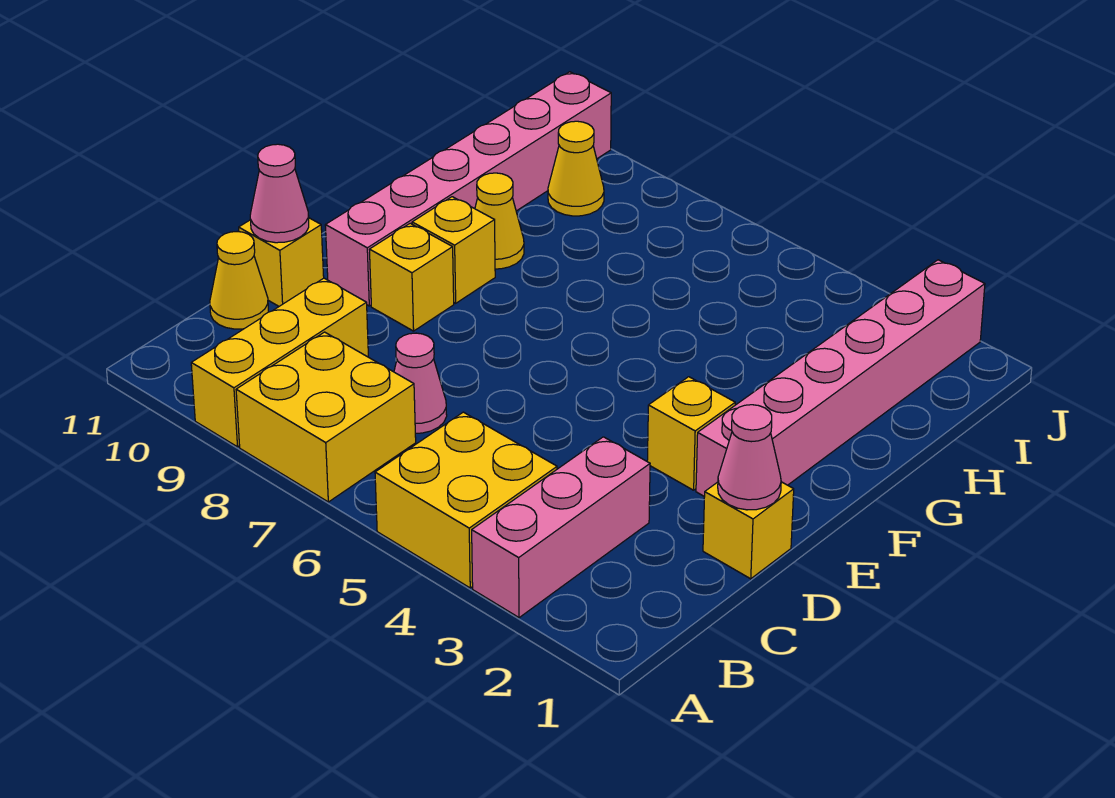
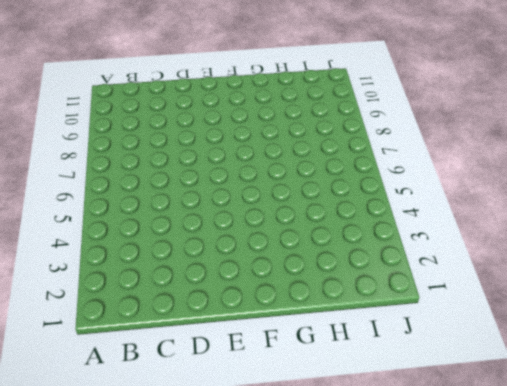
none -> pink 1x3 brick [472,437,650,618]
none -> yellow 2x2 brick [375,412,557,588]
none -> yellow 2x2 brick [236,332,416,502]

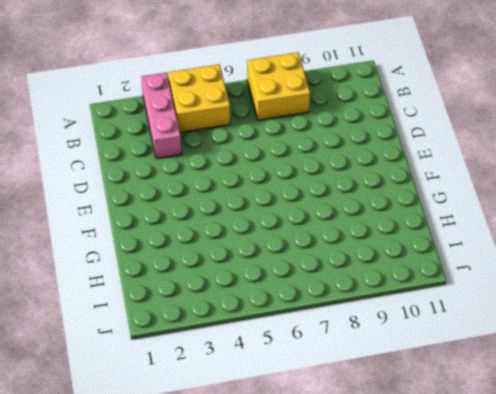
none -> yellow 1x3 brick [191,278,368,447]
none -> pink 1x1 cone [394,333,447,433]
none -> yellow 1x1 cone [210,232,268,329]

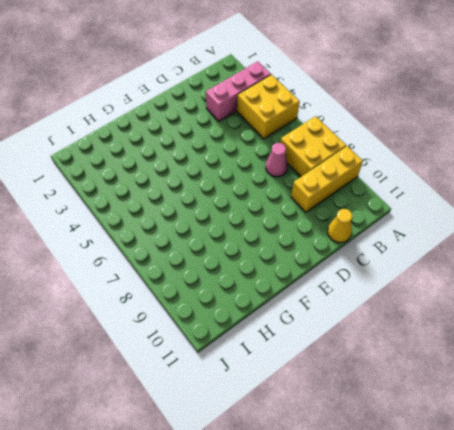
none -> yellow 1x1 brick [703,482,794,579]
none -> yellow 1x1 brick [239,218,324,306]
none -> pink 1x6 brick [696,260,985,497]

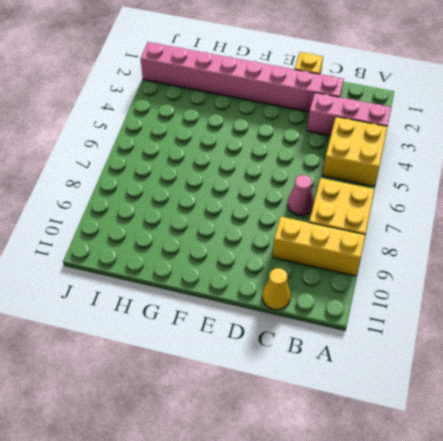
pink 1x8 brick [141,42,344,112] -> pink 1x6 brick [696,260,985,497]
none -> yellow 1x1 brick [239,218,324,306]
none -> yellow 1x1 brick [647,377,735,490]
none -> yellow 1x1 brick [369,223,454,331]

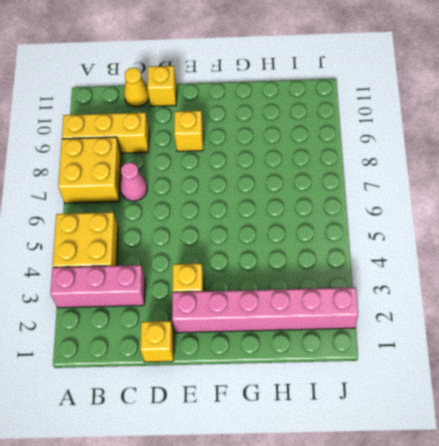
none -> pink 1x6 brick [325,72,611,306]
none -> yellow 1x1 brick [412,197,495,303]
none -> yellow 1x1 cone [475,173,524,269]

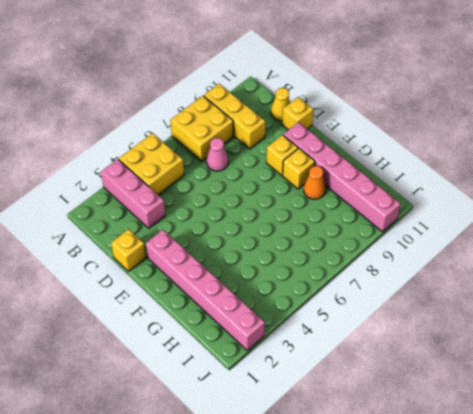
orange 1x1 cone [304,166,326,199] -> yellow 1x1 cone [475,173,524,269]
none -> yellow 1x1 brick [647,377,735,490]
none -> yellow 1x1 cone [548,121,604,216]
none -> pink 1x1 cone [718,405,781,510]

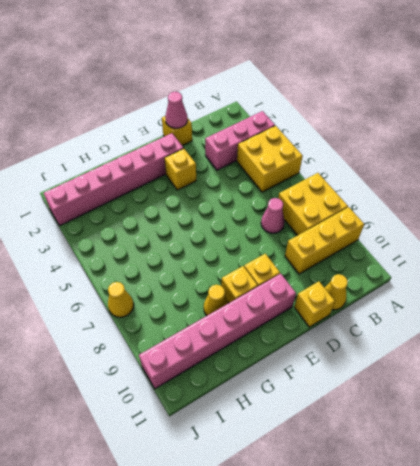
yellow 1x1 cone [108,282,134,317] -> yellow 1x1 cone moved to [548,121,604,216]
none -> pink 1x1 cone [250,144,309,243]

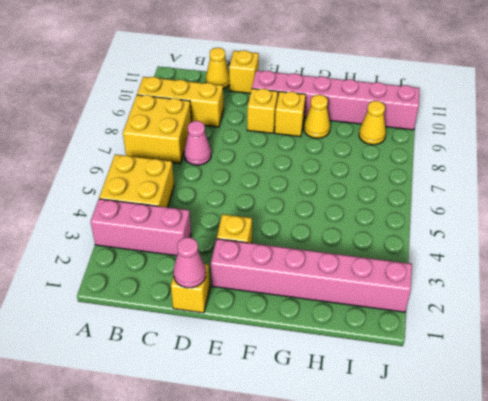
none -> pink 1x1 cone [250,144,309,243]

